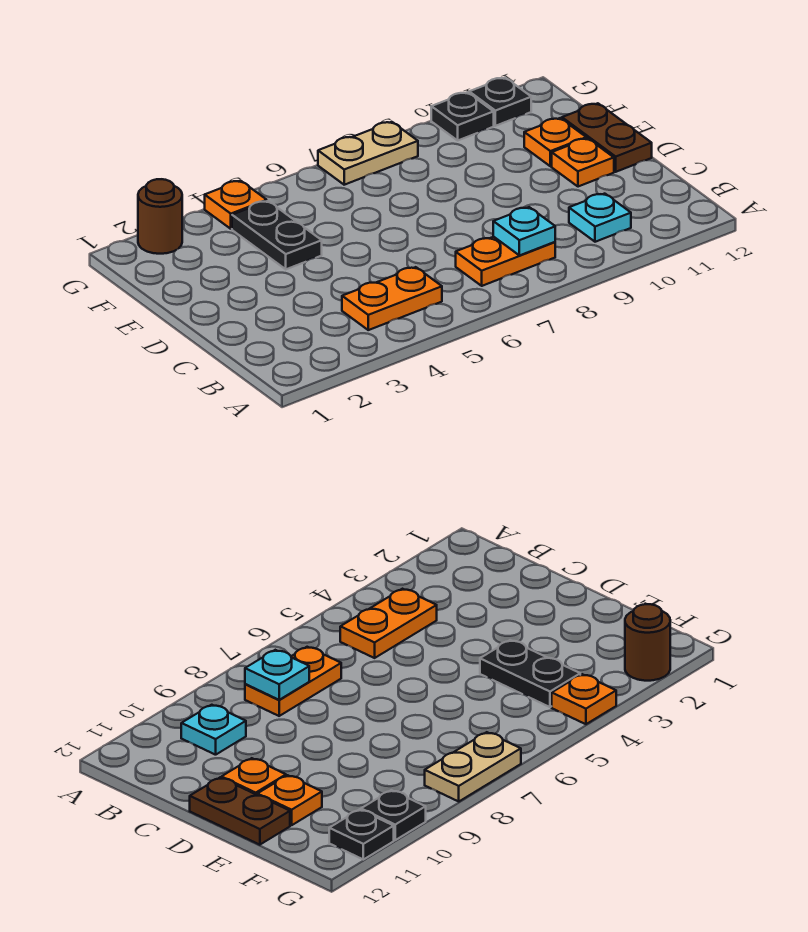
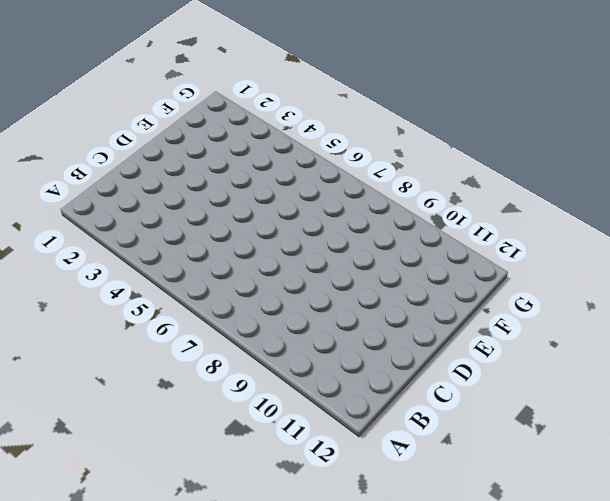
none -> orange 1x2 plate [342,267,442,330]
none -> orange 1x2 plate [456,237,555,286]
none -> cyan 1x1 plate [569,194,631,242]

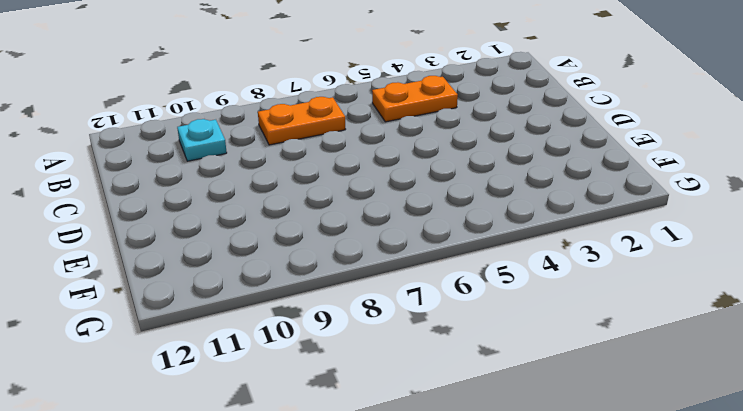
none -> orange 1x1 plate [552,138,614,187]
none -> brown 1x2 plate [562,103,652,172]
none -> black 1x2 plate [232,201,322,269]

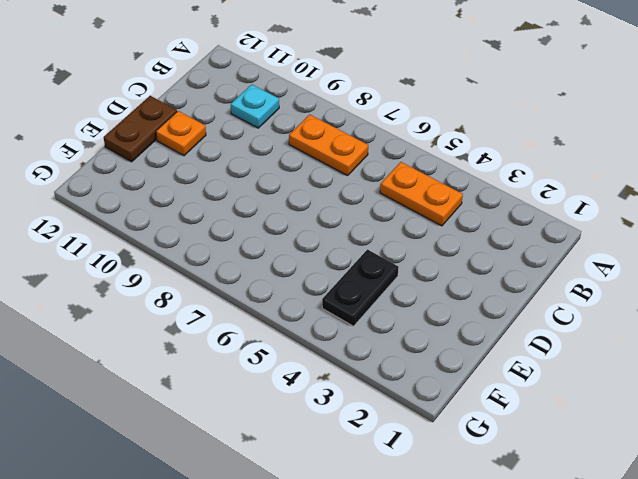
none -> orange 1x1 plate [524,118,586,166]
none -> brown 1x1 round brick [138,179,182,254]
none -> orange 1x1 plate [205,181,267,229]

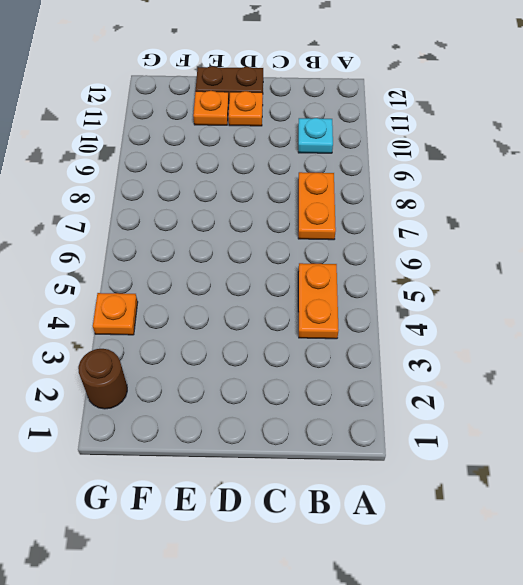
none -> black 1x2 plate [232,201,322,269]
none -> tan 1x2 plate [318,122,418,185]
none -> black 1x1 plate [431,92,494,140]

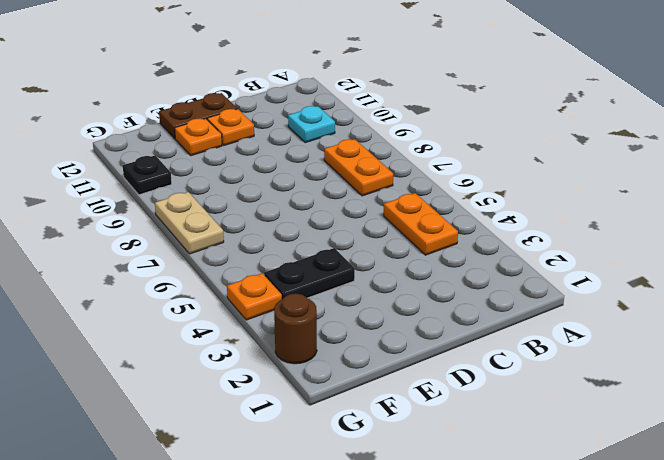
none -> black 1x1 plate [469,78,531,126]
none -> cyan 1x1 plate [493,207,555,256]

